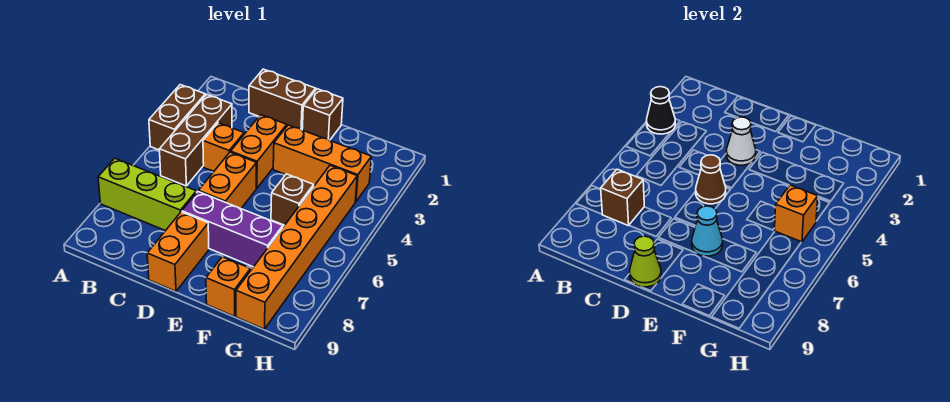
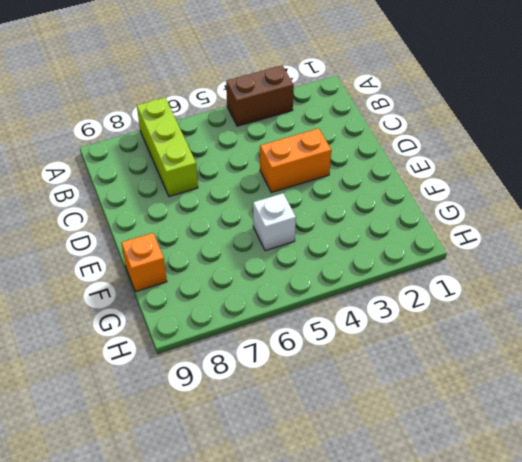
white 1x1 brick [253,193,296,251] -> brown 1x1 brick [271,174,314,225]
none -> brown 1x3 brick [160,94,232,186]
none -> brown 1x2 brick [249,69,316,130]
none -> orange 1x1 brick [203,123,244,171]

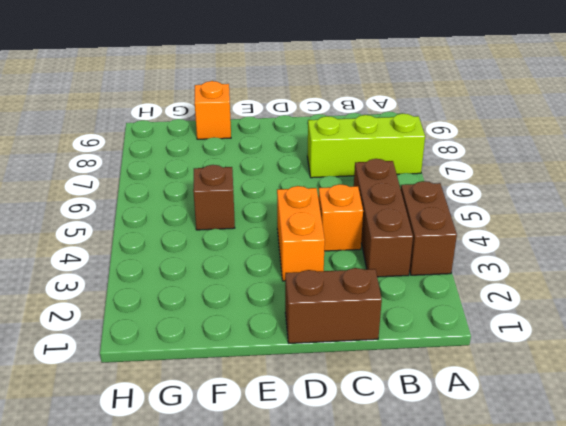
none -> orange 1x2 brick [199,152,257,208]
none -> purple 1x3 brick [182,192,283,267]
none -> orange 1x2 brick [147,212,209,291]

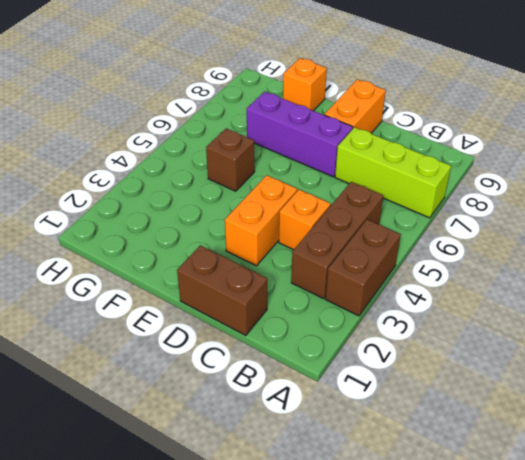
none -> orange 1x2 brick [199,152,257,208]
none -> brown 1x1 brick [302,89,343,140]
none -> orange 1x3 brick [273,125,371,202]

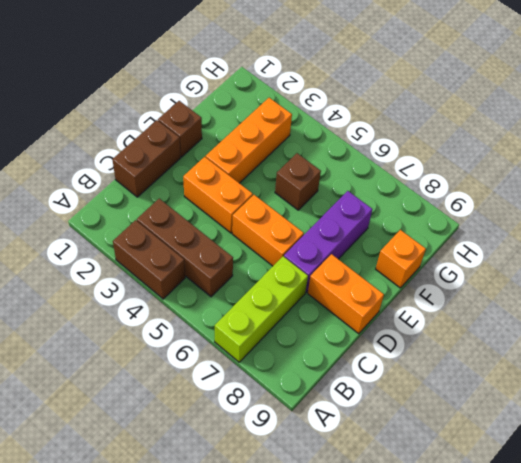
none -> orange 1x1 brick [203,123,244,171]
none -> orange 1x6 brick [236,166,357,329]
none -> black 1x1 cone [646,87,675,134]

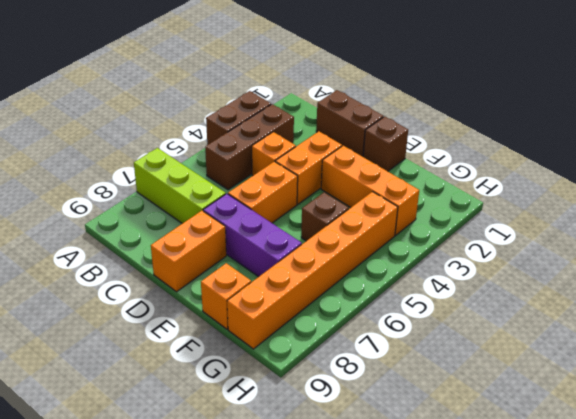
none -> black 1x1 cone [646,87,675,134]
none -> brown 1x1 brick [601,169,644,226]
none -> white 1x1 cone [726,117,756,165]

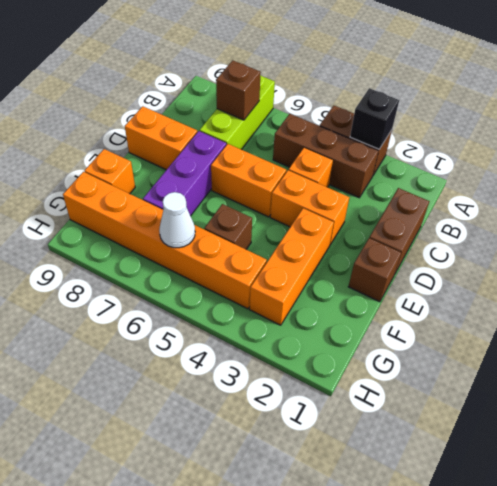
black 1x1 brick [350,88,399,149] -> black 1x1 cone [646,87,675,134]
white 1x1 cone [159,192,195,248] -> white 1x1 cone moved to [726,117,756,165]
none -> brown 1x1 cone [696,155,726,204]
none -> lime 1x1 cone [630,236,661,287]
none -> cyan 1x1 cone [692,206,723,256]

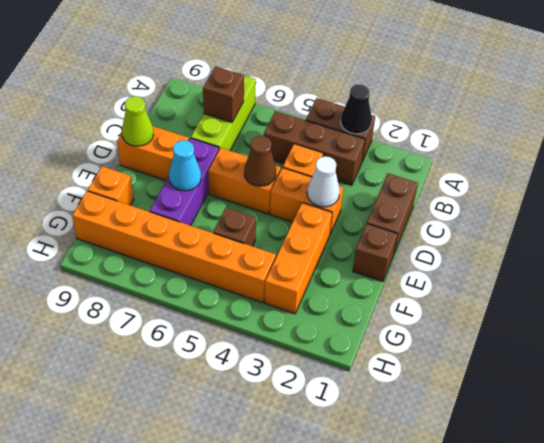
none -> orange 1x1 brick [775,185,818,242]

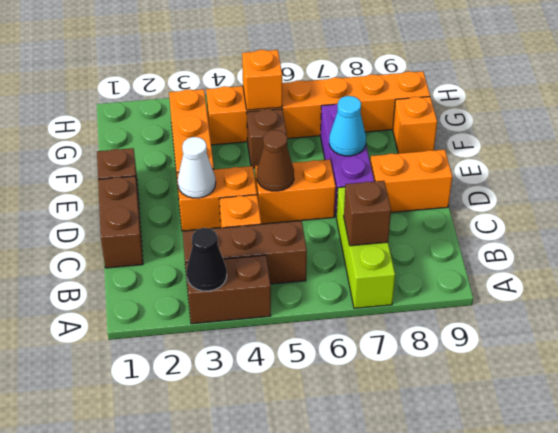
none -> lime 1x1 cone [630,236,661,287]

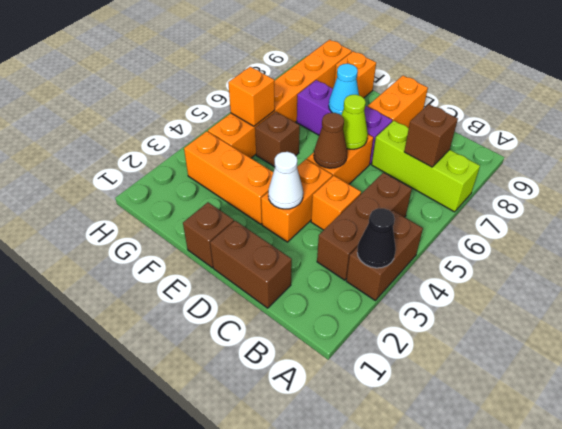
lime 1x1 cone [341,95,368,149] -> lime 1x1 cone moved to [630,236,661,287]

